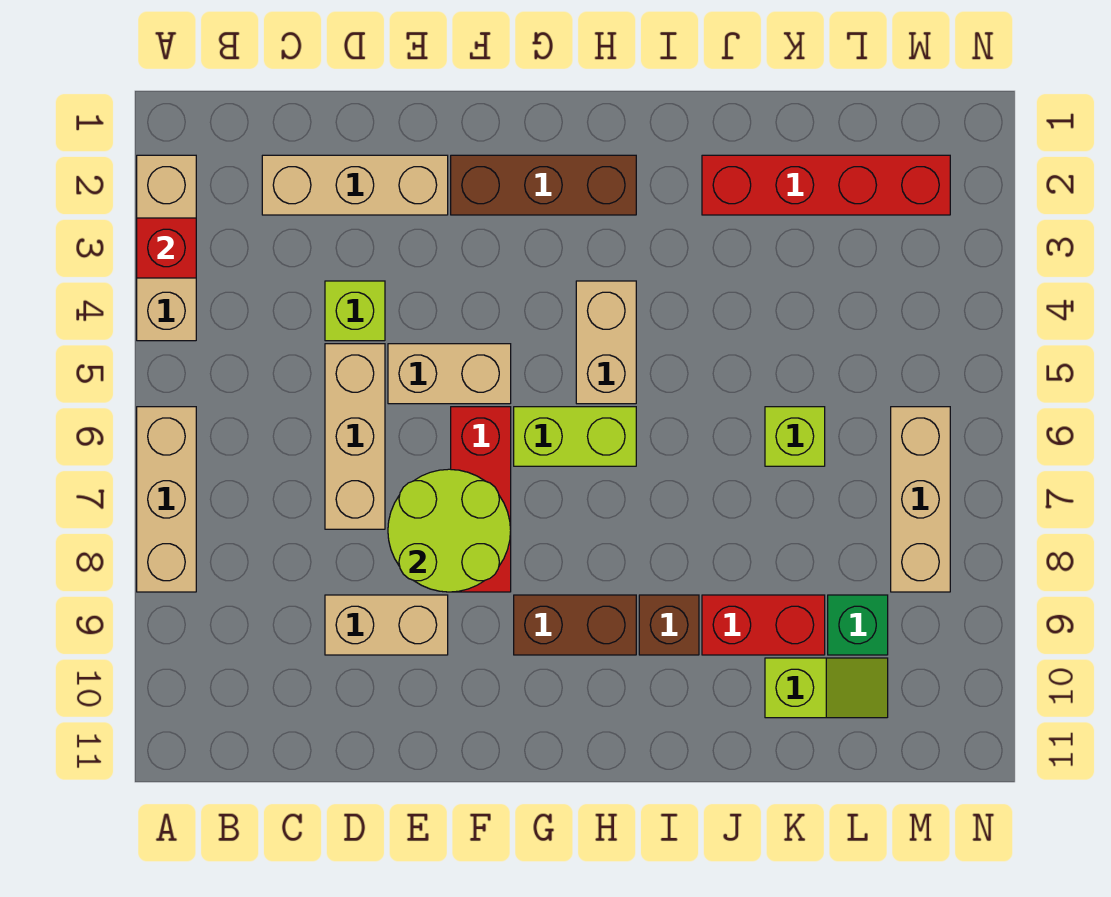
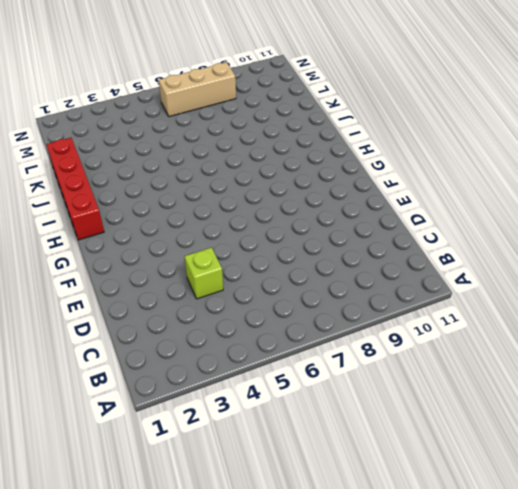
red 1x4 brick [46,138,104,240] -> red 1x4 brick moved to [702,155,950,215]
none -> tan 1x3 brick [137,155,196,341]
none -> tan 1x3 brick [137,407,196,592]
none -> tan 1x3 brick [262,155,448,215]

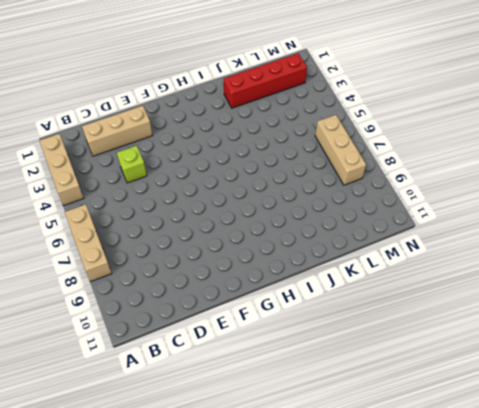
none -> tan 1x3 brick [325,344,385,529]
none -> tan 1x2 brick [325,595,448,655]
none -> tan 1x2 brick [388,344,511,404]

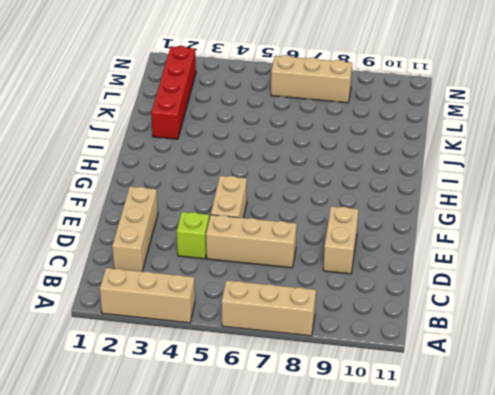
none -> brown 1x3 brick [451,155,636,215]
none -> red 1x3 brick [451,407,511,592]
none -> lime 1x2 brick [514,407,636,466]

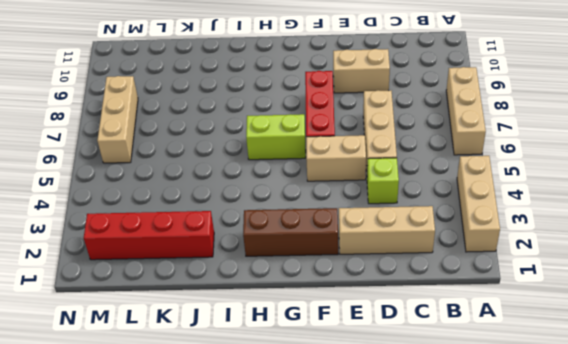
none -> brown 1x2 brick [514,595,636,655]
none -> tan 1x2 brick [576,281,636,404]
none -> brown 1x1 brick [639,595,699,655]

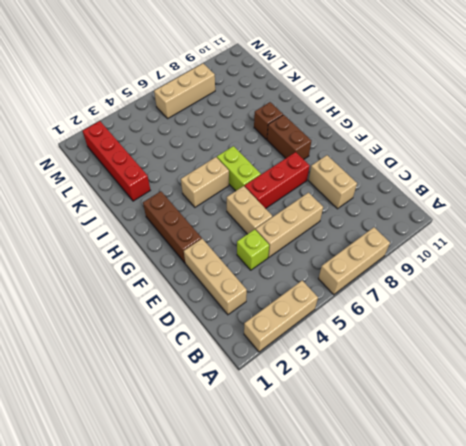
none -> red 1x2 brick [702,595,825,655]
none -> lime 1x1 brick [765,407,825,466]
none -> lime 1x2 slope [765,658,888,718]

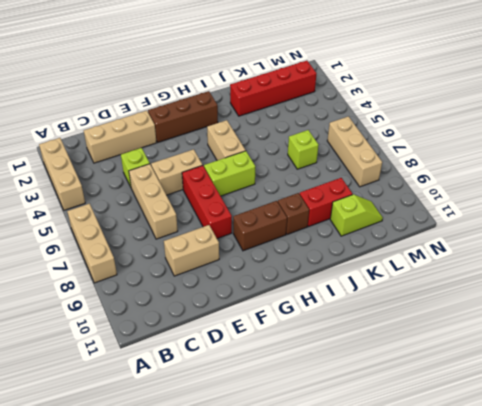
none -> green 1x1 brick [828,595,888,655]
none -> red 1x1 brick [137,218,196,278]
none -> lime 2x2 round brick [388,469,511,592]

